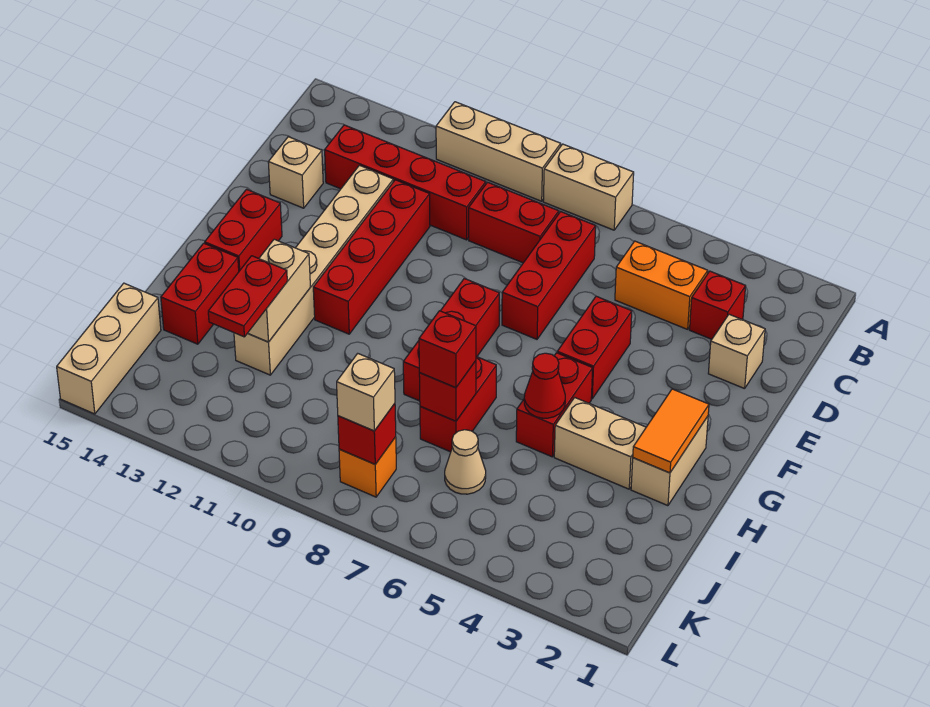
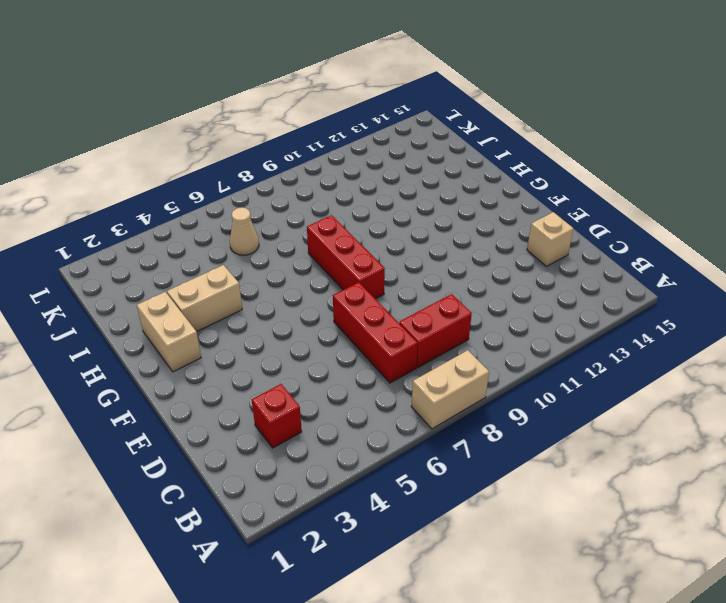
none -> tan 1x3 brick [436,102,561,201]
none -> orange 1x2 brick [615,241,708,329]
none -> red 1x4 brick [325,125,486,240]
none -> tan 1x1 brick [708,314,765,389]

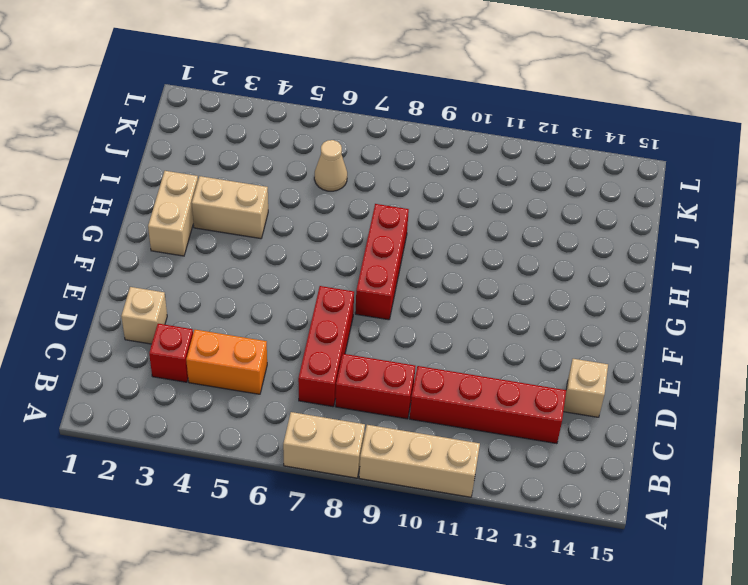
none -> red 1x4 brick [313,180,430,334]
none -> tan 1x6 brick [234,165,393,375]
none -> red 1x2 brick [557,296,632,399]
none -> red 1x2 brick [205,189,282,271]

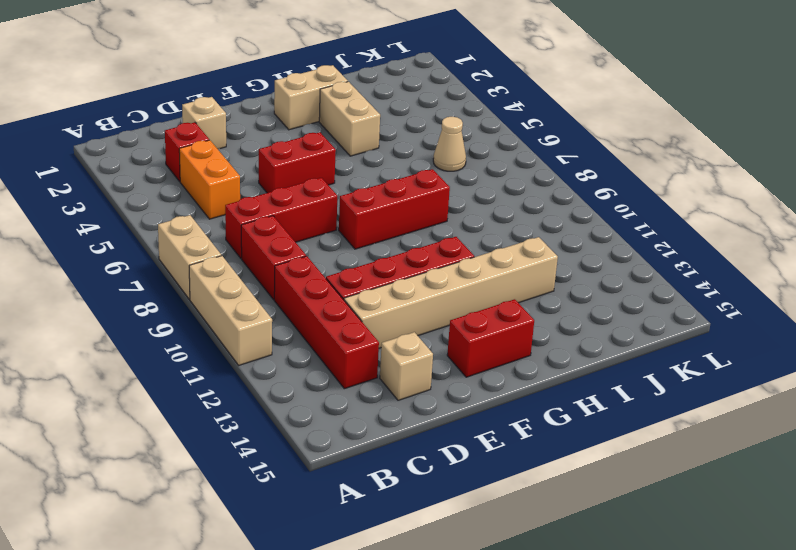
none -> red 1x2 brick [516,353,593,457]
none -> red 1x2 brick [420,357,496,452]
none -> red 1x2 brick [161,243,239,344]
none -> tan 1x3 brick [57,283,161,414]

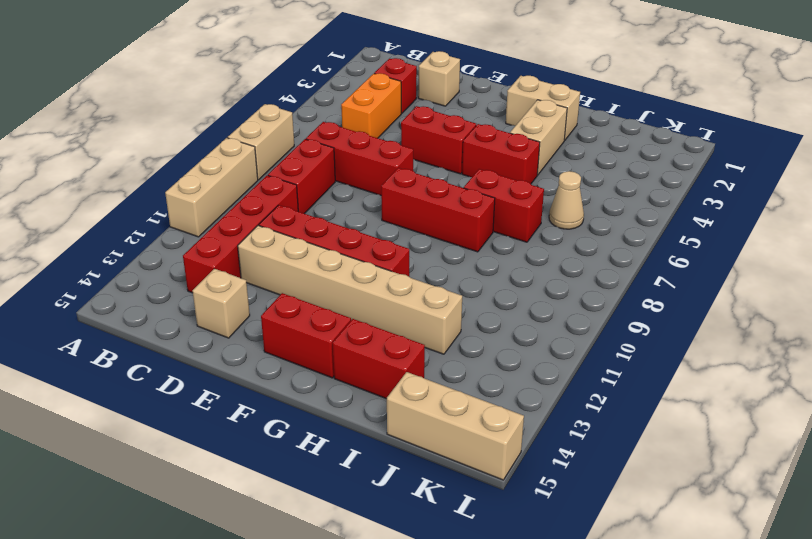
none -> orange 1x1 brick [339,437,396,497]
none -> orange 1x2 tile [633,389,709,473]
none -> red 1x1 cone [524,353,565,418]
none -> tan 1x2 brick [248,239,310,342]

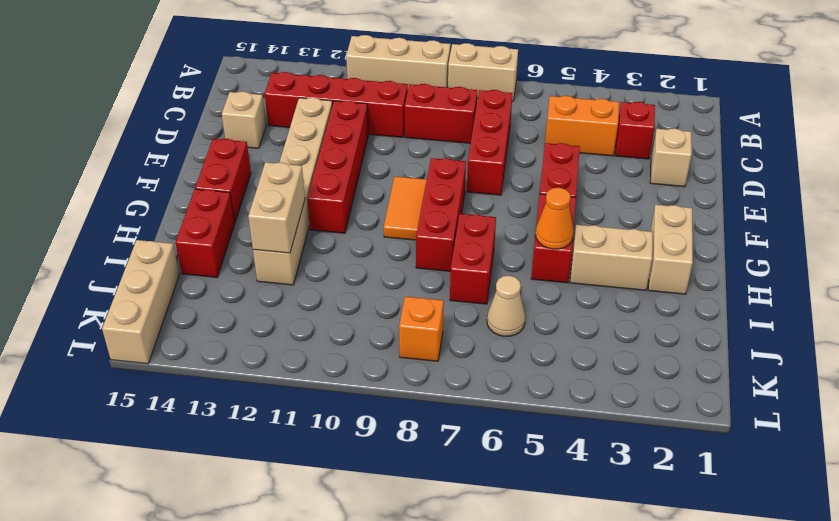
orange 1x2 tile [384,177,427,240] -> orange 1x2 tile moved to [633,389,709,473]
orange 1x1 cone [536,188,574,249] -> red 1x1 cone [524,353,565,418]
none -> red 1x1 brick [419,361,476,421]
none -> red 1x1 brick [338,404,396,464]
none -> red 1x1 brick [419,311,476,388]
none -> red 1x2 plate [208,256,287,337]

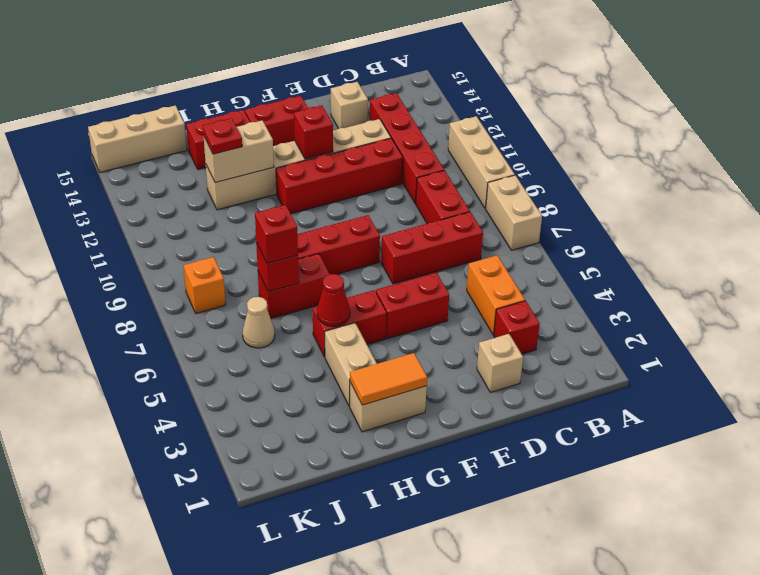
red 1x1 brick [294,106,333,159] -> red 1x1 brick moved to [338,404,396,464]
red 1x1 plate [203,118,242,154] -> red 1x2 plate [208,256,287,337]
none -> tan 1x1 brick [337,353,395,431]

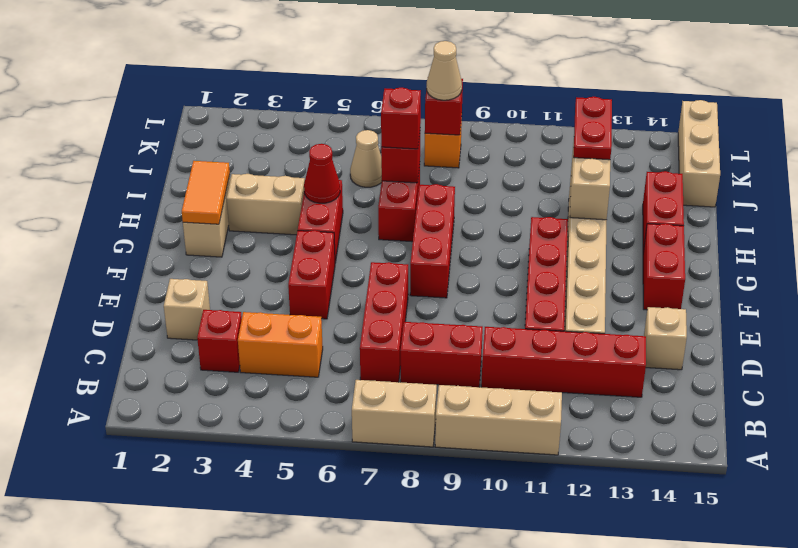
tan 1x1 cone [427,41,462,100] -> tan 1x1 brick [337,353,395,431]

